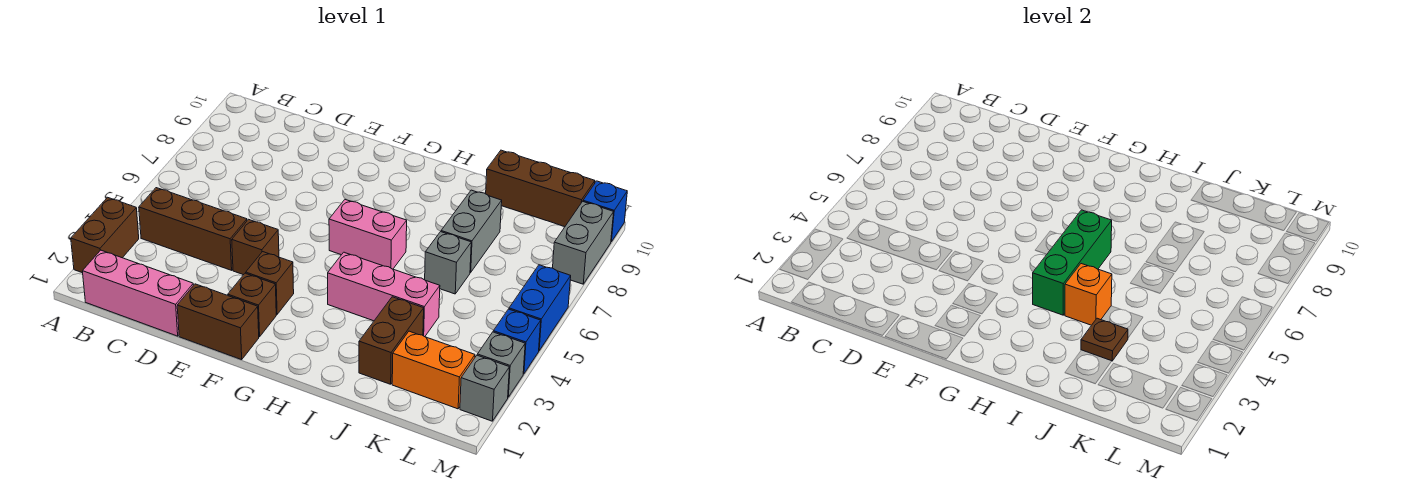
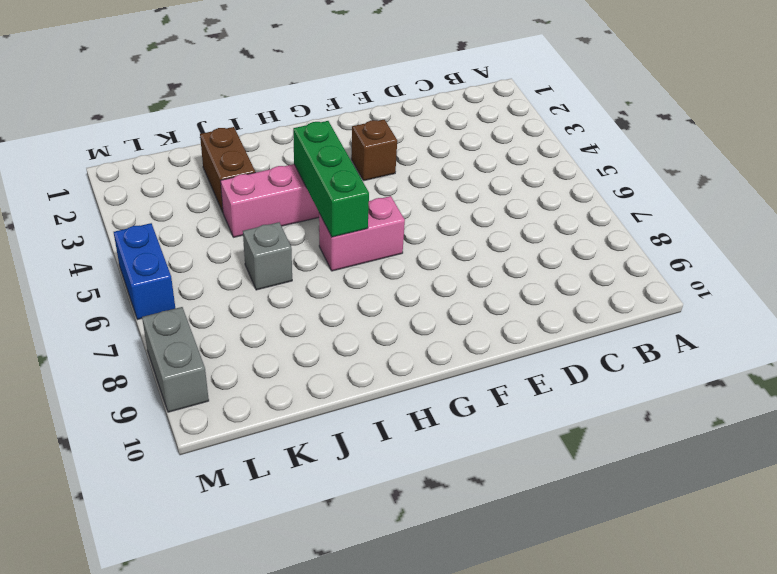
none -> brown 1x2 brick [71,197,139,273]
none -> pink 1x3 brick [83,250,193,336]
none -> brown 1x3 brick [139,188,247,270]

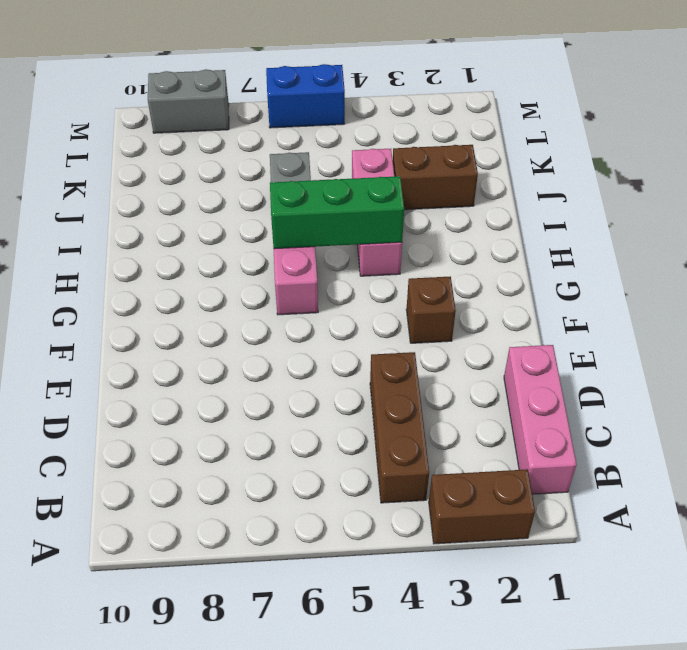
none -> brown 1x2 brick [177,284,259,360]
none -> brown 1x1 brick [232,219,279,275]
none -> brown 1x1 brick [228,273,276,337]

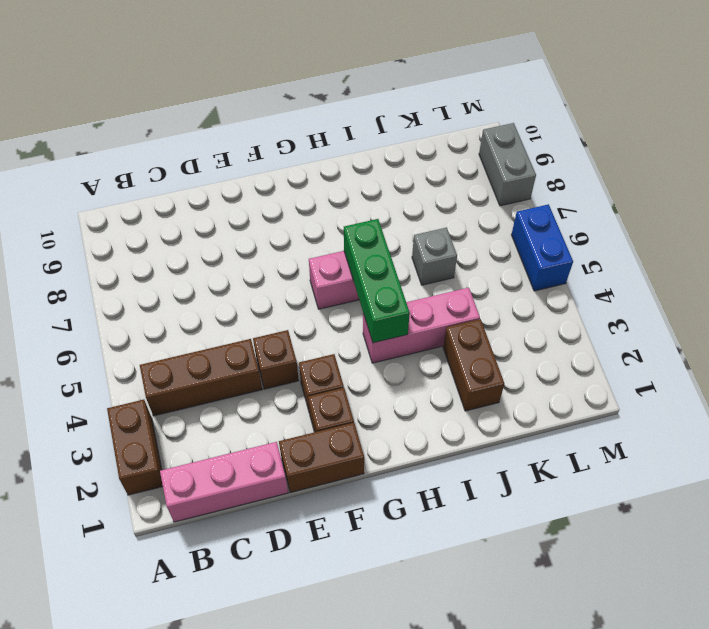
none -> grey 1x2 brick [441,190,502,272]
none -> brown 1x3 brick [486,150,595,227]
none -> orange 1x2 brick [392,331,475,409]

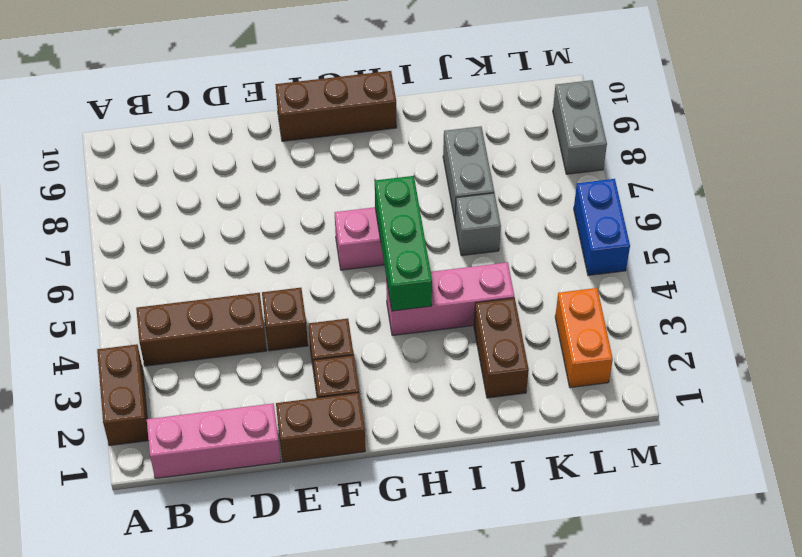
brown 1x3 brick [275,71,397,141] -> brown 1x3 brick moved to [486,150,595,227]
orange 1x2 brick [555,288,613,388] -> orange 1x2 brick turned to [392,331,475,409]
none -> grey 1x1 brick [460,355,509,421]
none -> grey 1x1 brick [477,332,525,397]
none -> blue 1x1 brick [493,309,541,374]

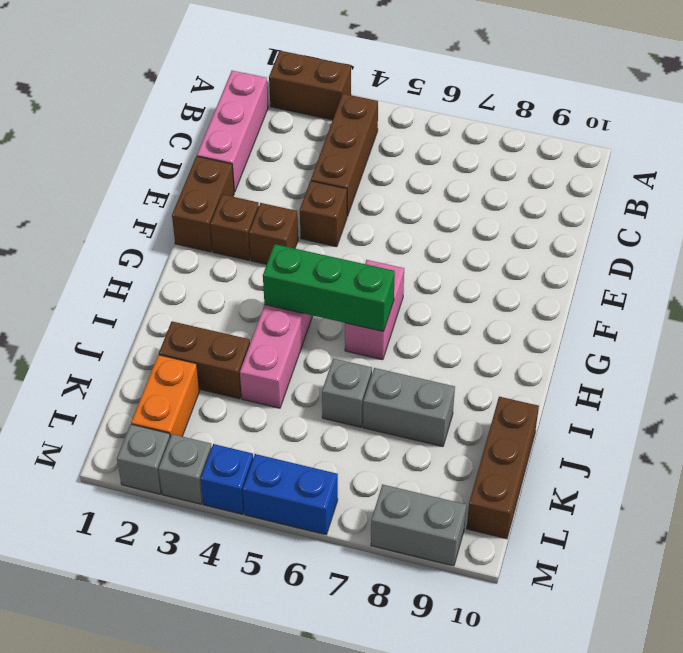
none -> blue 1x1 brick [583,181,627,242]
none -> orange 1x1 brick [1065,264,1112,325]
none -> brown 1x1 plate [1081,318,1128,361]

